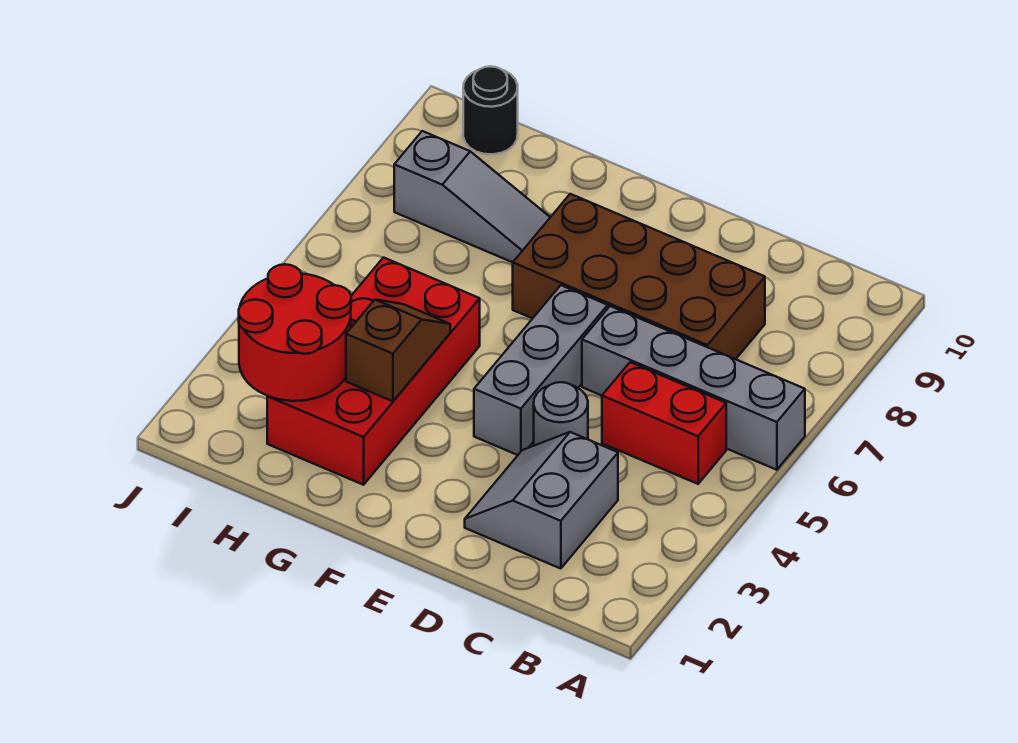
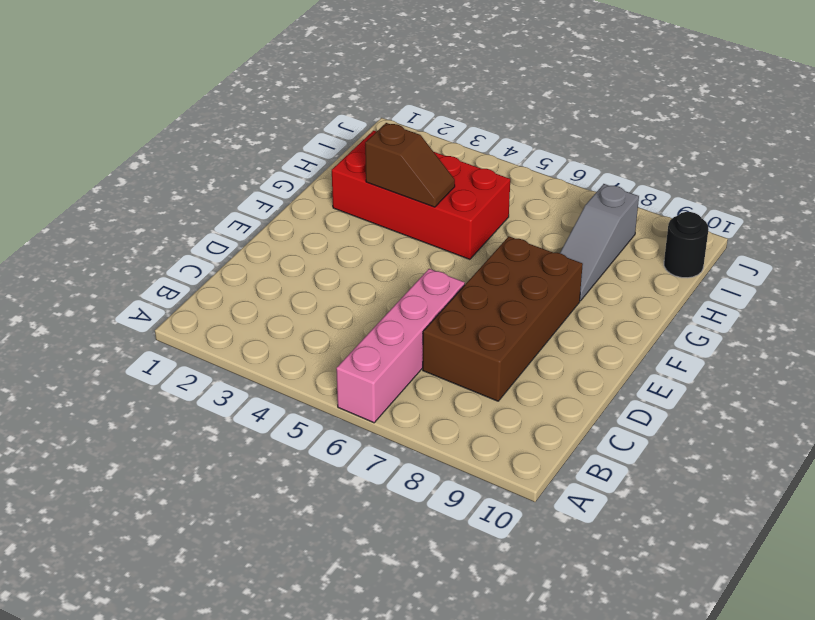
pink 1x4 brick [336,269,465,423] -> grey 1x4 brick [582,306,805,470]
none -> red 1x2 brick [602,362,726,484]
none -> grey 2x2 slope [465,432,618,569]

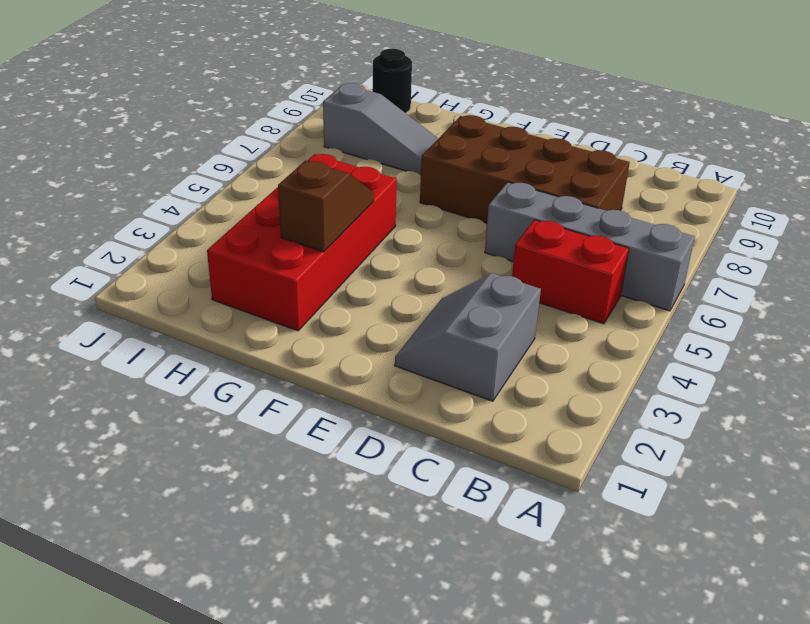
none -> grey 1x1 round brick [534,382,588,446]
none -> grey 1x3 brick [474,285,608,455]

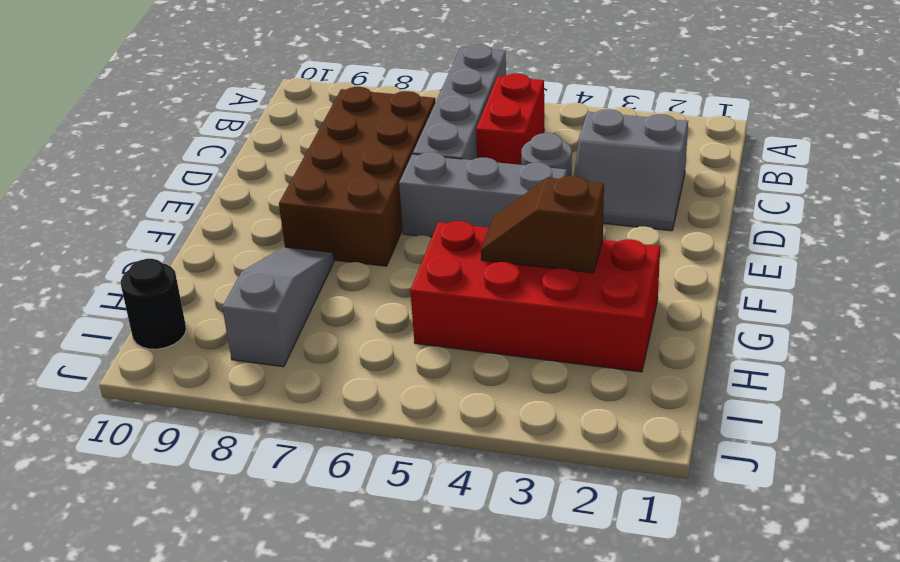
none -> red 2x2 round brick [239,264,351,401]

